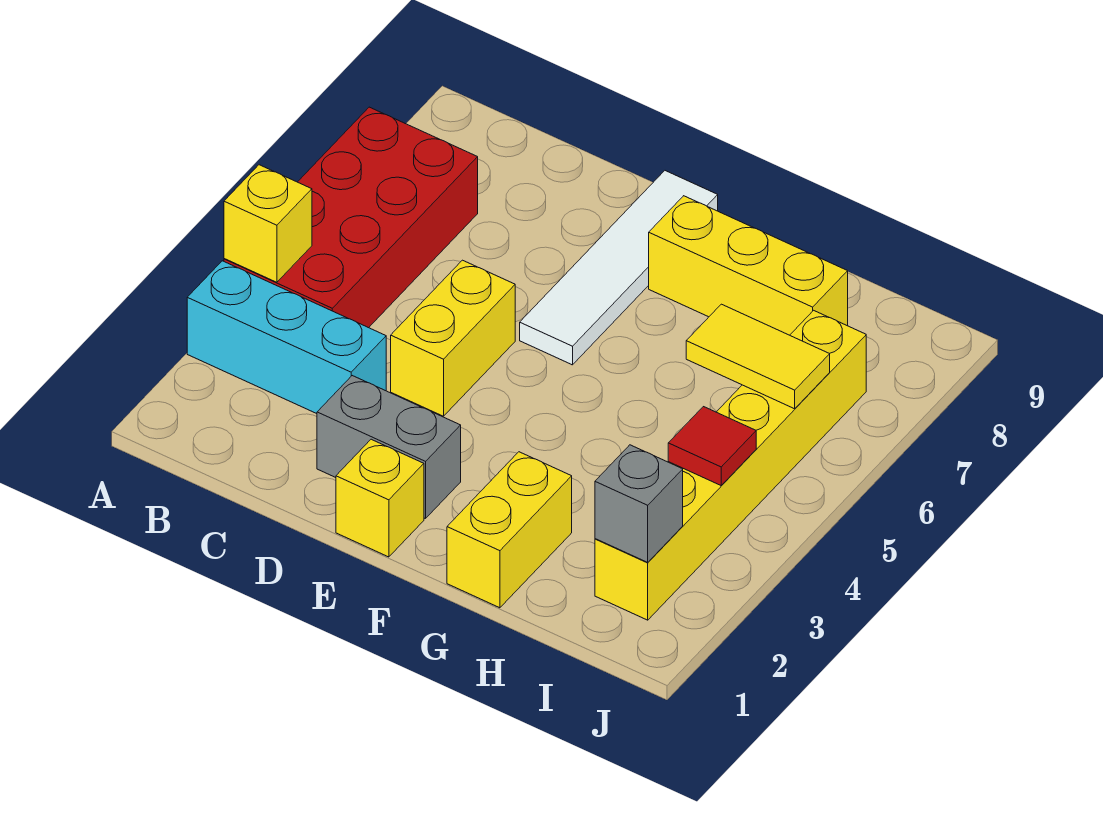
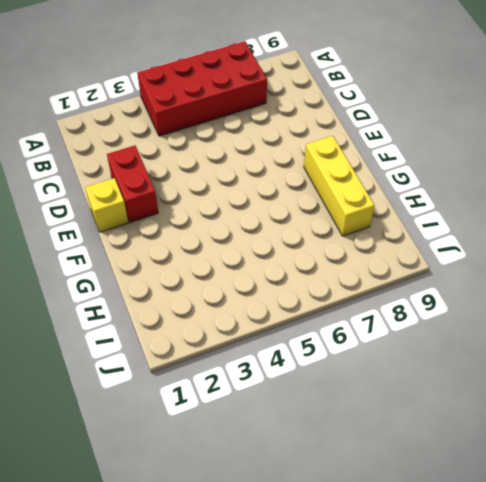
red 1x2 brick [107,146,158,222] -> grey 1x2 brick [317,376,461,519]
none -> cyan 1x3 brick [187,261,386,414]
none -> yellow 1x2 brick [391,260,515,416]
none -> white 1x4 tile [520,171,718,365]

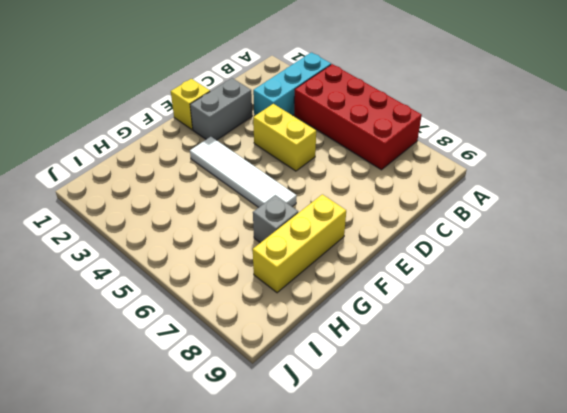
white 1x4 tile [190,137,297,207] -> white 1x4 tile moved to [520,171,718,365]
grey 1x1 brick [253,195,298,243] -> grey 1x1 brick moved to [595,445,683,562]
none -> yellow 1x2 brick [447,452,572,608]
none -> yellow 1x6 brick [595,310,866,620]
none -> yellow 1x1 brick [224,165,312,282]

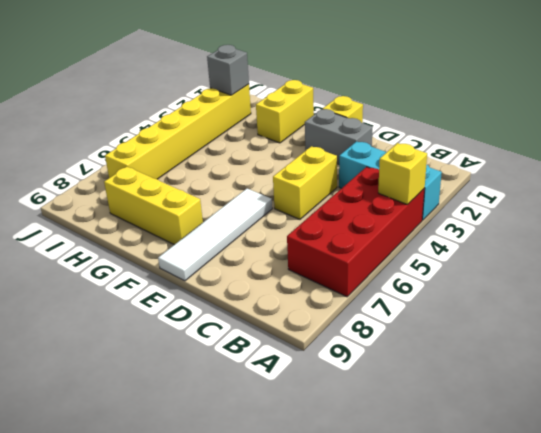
none -> yellow 1x2 tile [686,304,830,409]
none -> red 1x1 tile [668,407,756,486]

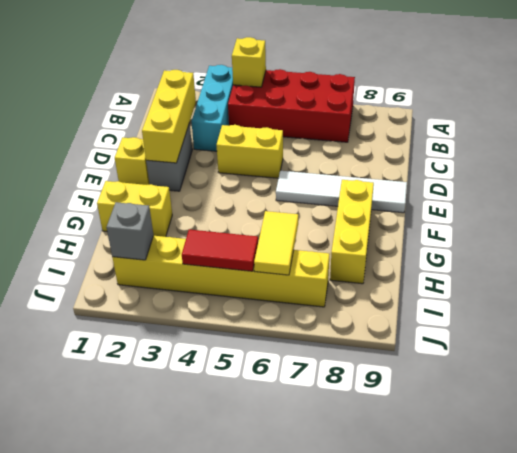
yellow 1x3 brick [142,70,196,163] -> none
red 1x2 tile [182,229,258,271] -> red 1x1 tile [668,407,756,486]

